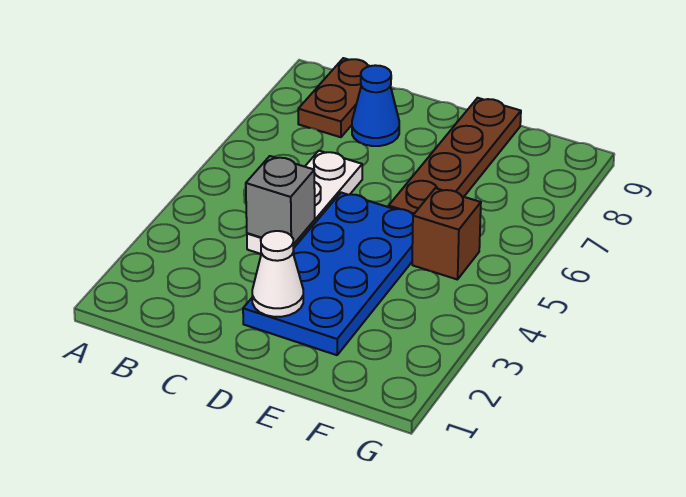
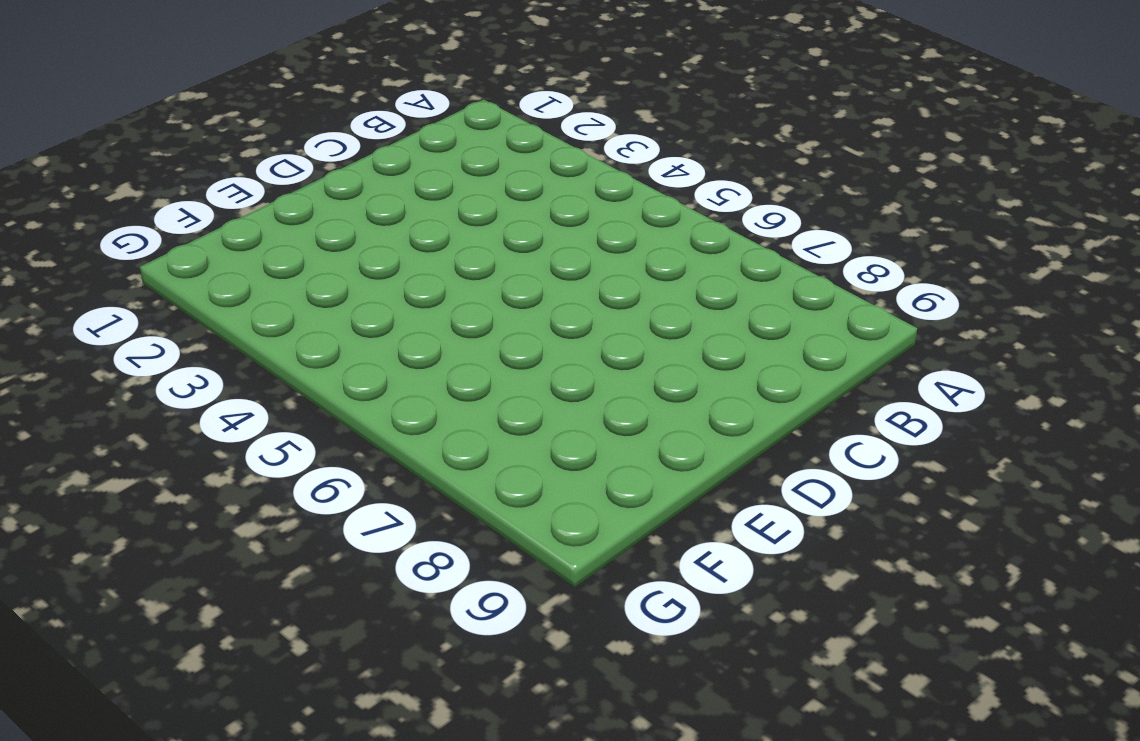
none -> brown 1x2 plate [298,58,369,137]
none -> white 1x3 plate [247,151,362,254]

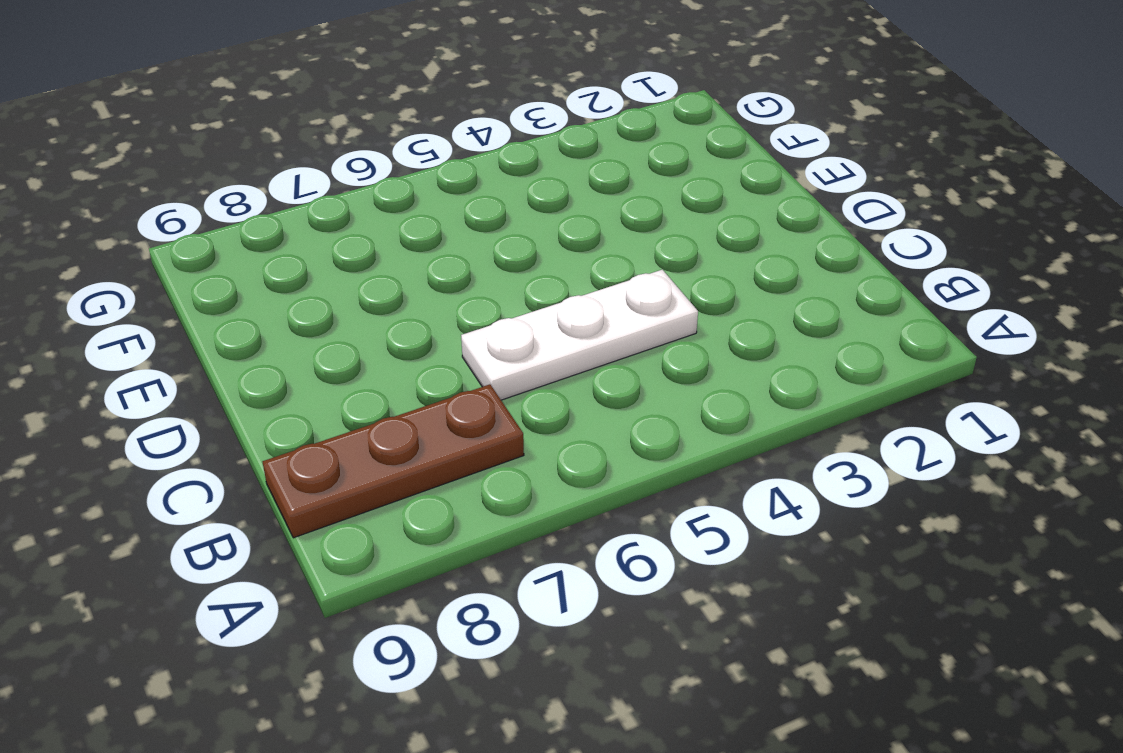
brown 1x3 plate [262,384,524,538] -> brown 1x2 plate [298,58,369,137]
none -> blue 1x1 cone [352,65,399,146]
none -> blue 2x4 plate [243,193,413,355]

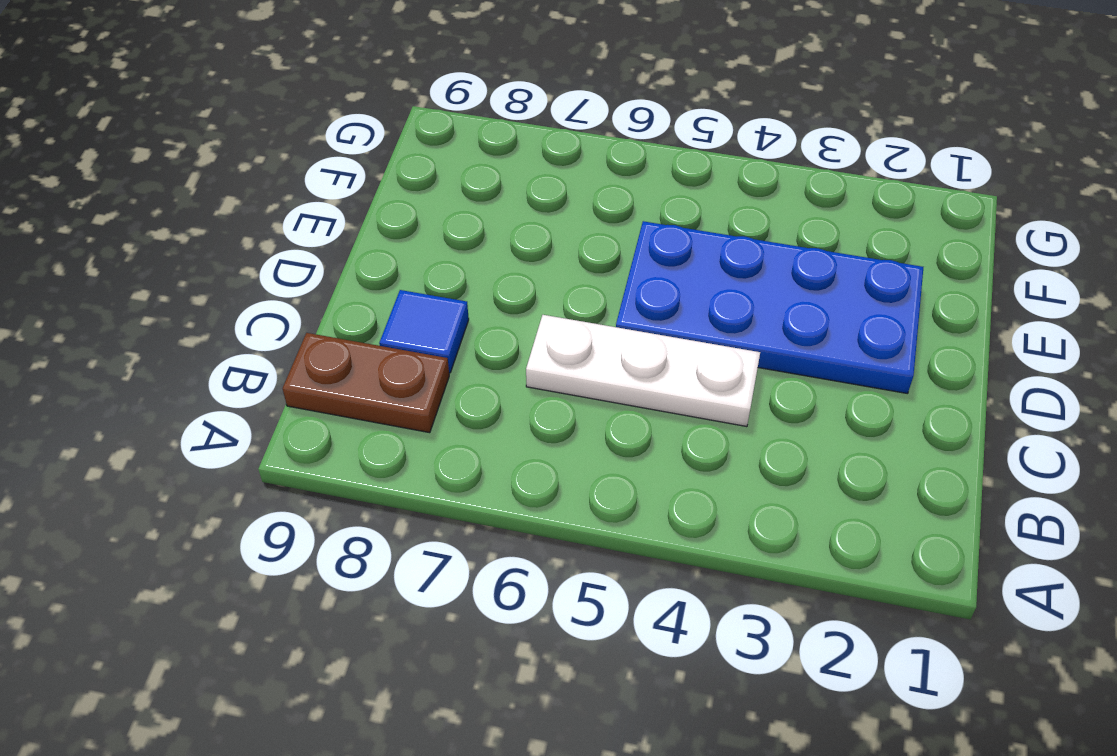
blue 1x1 tile [379,290,469,373] -> blue 1x1 cone [352,65,399,146]
none -> brown 1x4 plate [389,98,521,215]
none -> brown 1x1 brick [412,188,481,280]

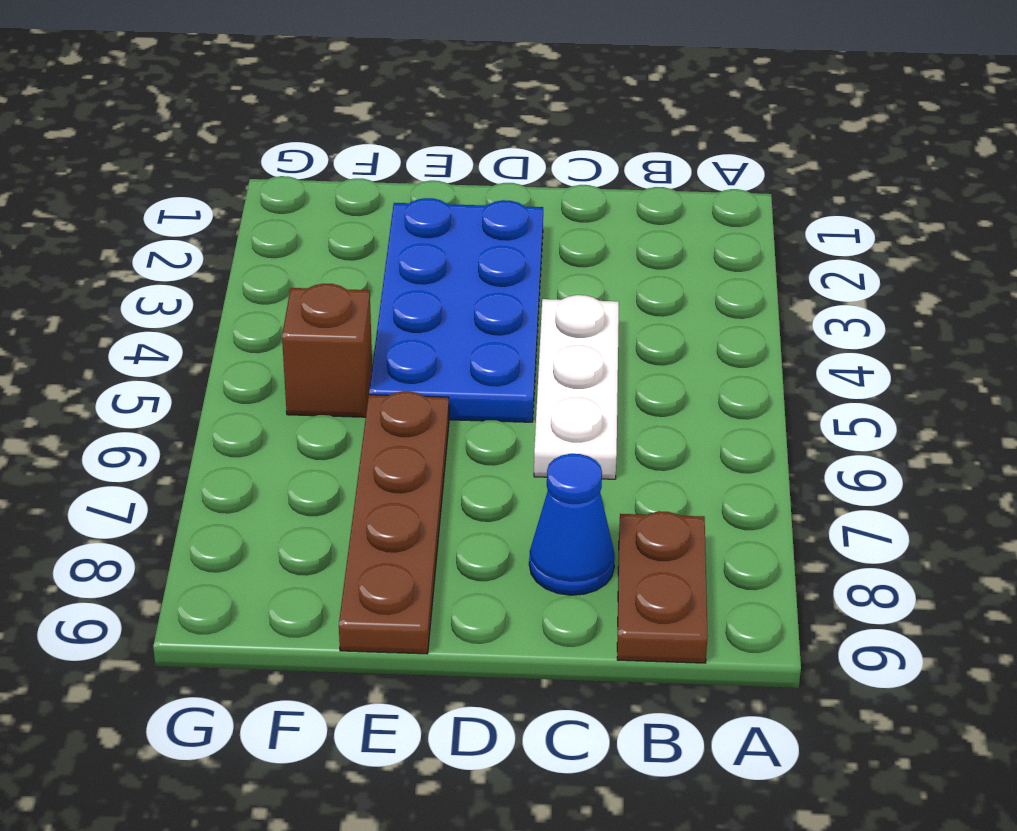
none -> grey 1x1 brick [246,156,315,245]
none -> white 1x1 cone [252,231,303,317]

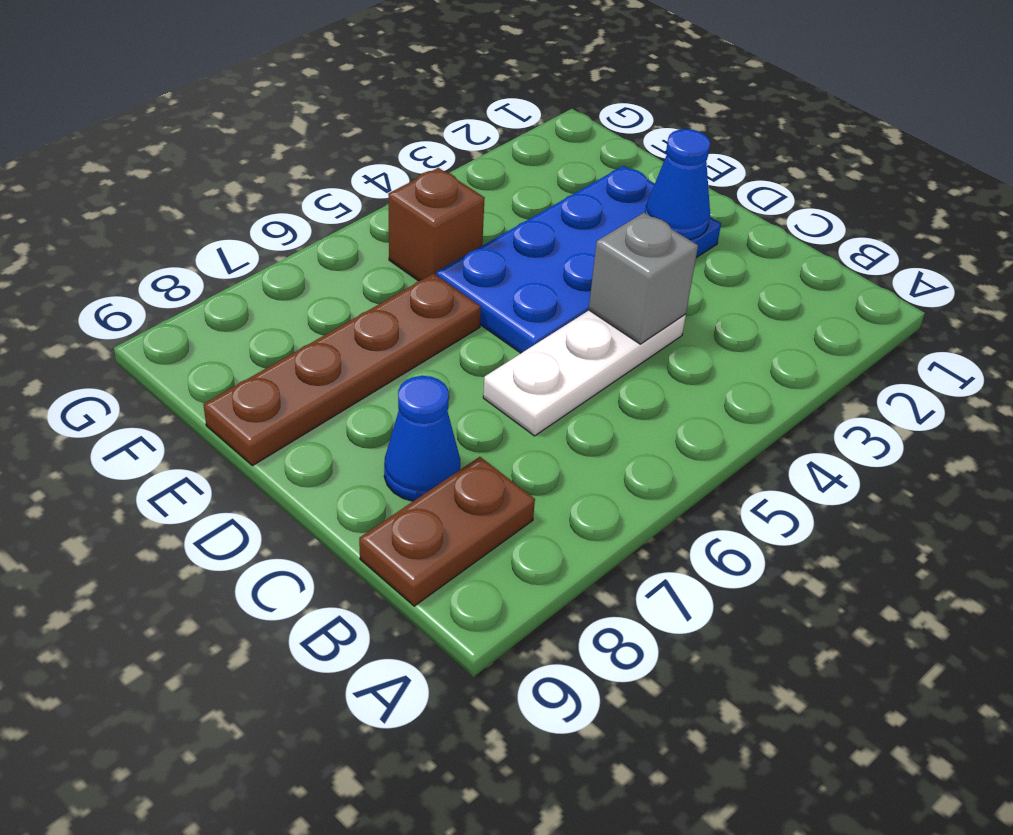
blue 1x1 cone [645,129,710,240] -> white 1x1 cone [252,231,303,317]

